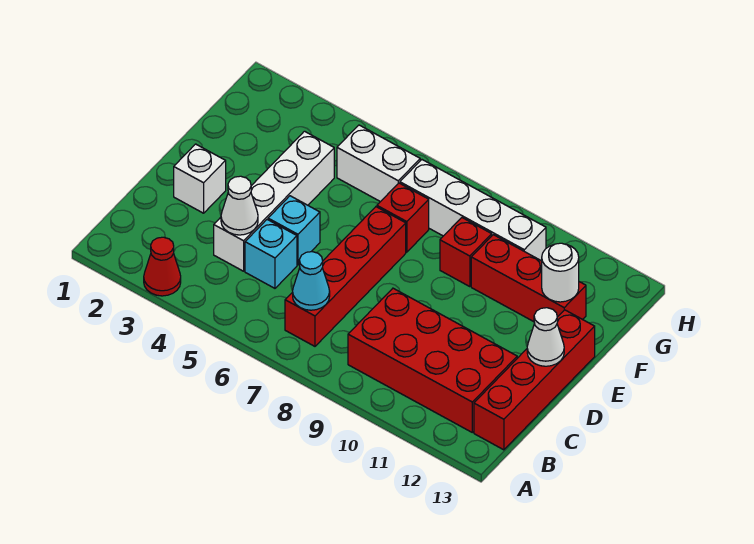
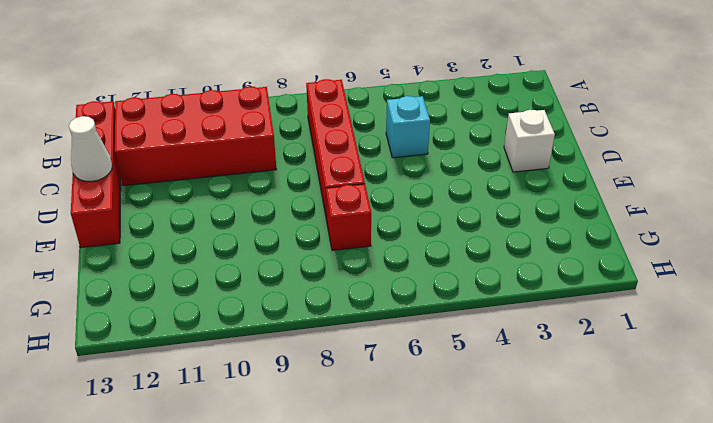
none -> red 1x1 cone [144,237,181,296]
none -> white 1x4 brick [214,131,334,271]
none -> cyan 1x1 brick [268,196,320,265]

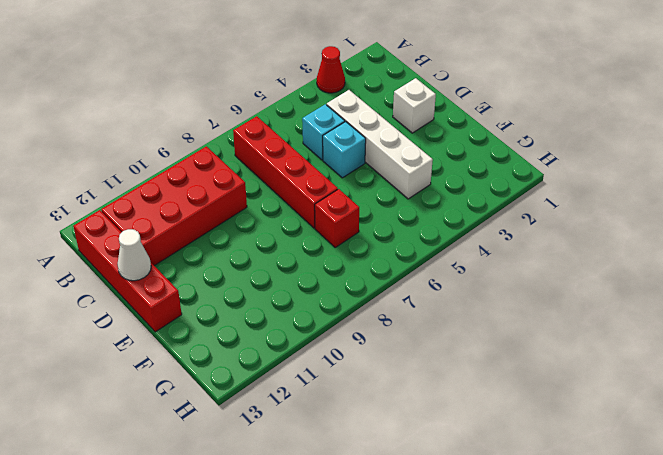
none -> red 1x1 brick [440,218,492,287]
none -> red 1x3 brick [471,235,586,322]
none -> white 1x2 brick [337,125,420,202]

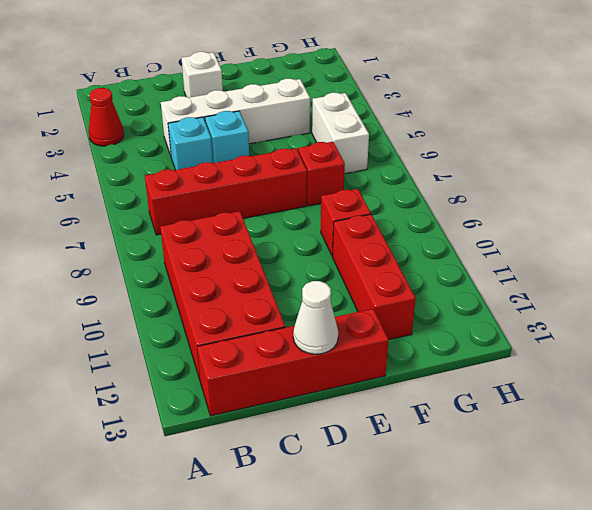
none -> white 1x4 brick [400,160,546,261]
none -> cyan 1x1 cone [293,252,330,310]
none -> white 1x1 cone [221,176,258,235]

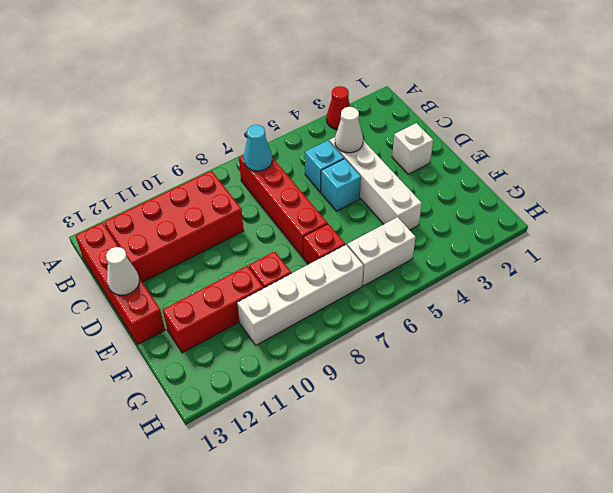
none -> white 1x1 round brick [542,243,579,302]

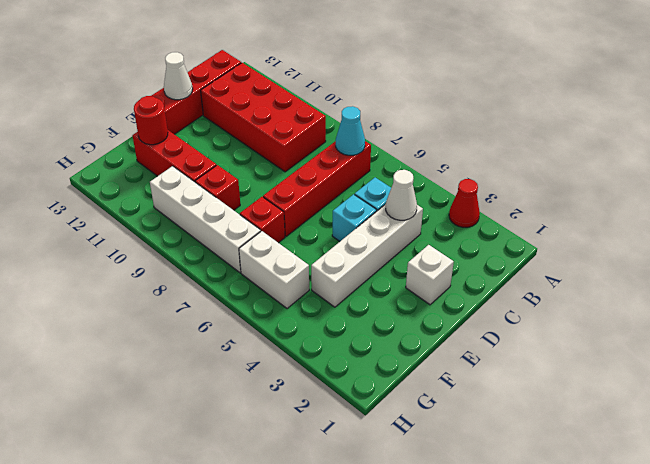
red 1x1 round brick [134,96,168,145] -> white 1x1 round brick [542,243,579,302]

